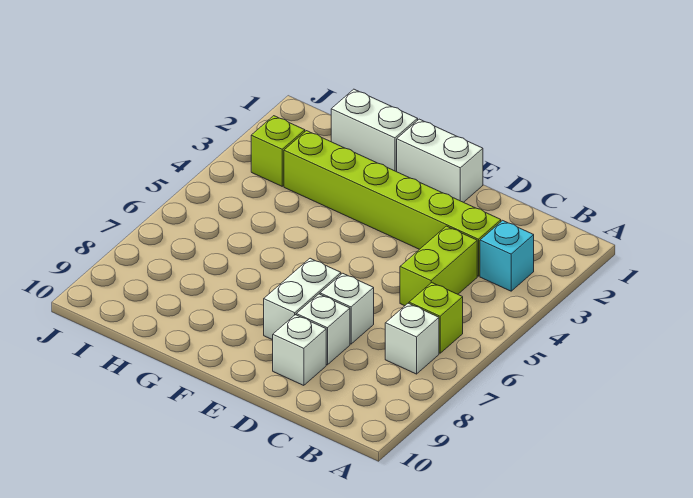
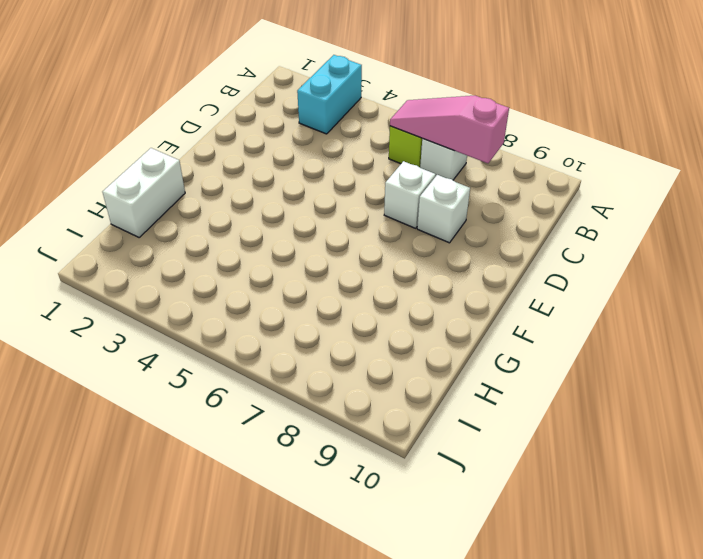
cyan 1x2 brick [297,55,362,134] -> cyan 1x1 brick [480,220,534,291]
pink 1x3 slope [390,96,509,163] -> none
none -> lime 1x6 brick [284,131,501,276]
none -> lime 1x2 brick [400,226,477,306]
none -> white 1x1 brick [273,315,326,385]

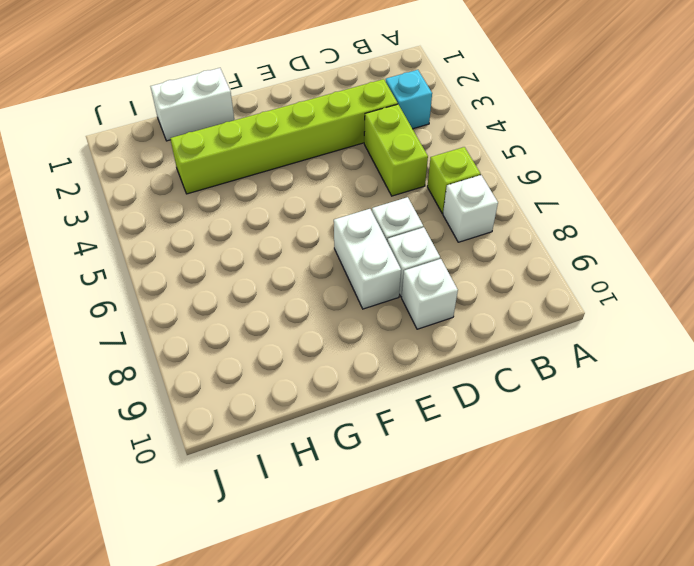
none -> white 1x2 brick [397,119,483,202]
none -> lime 1x1 brick [251,116,305,186]

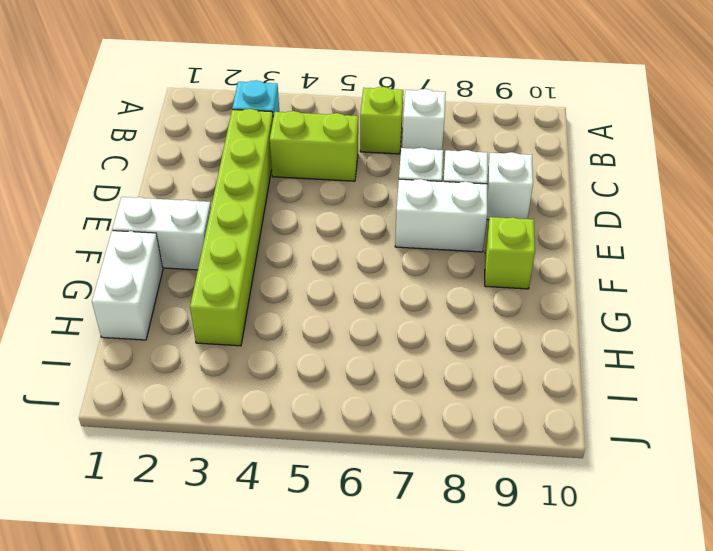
white 1x2 brick [112,197,211,270] -> white 1x2 brick turned to [397,119,483,202]
lime 1x1 brick [485,217,535,289] -> lime 1x1 brick moved to [251,116,305,186]

